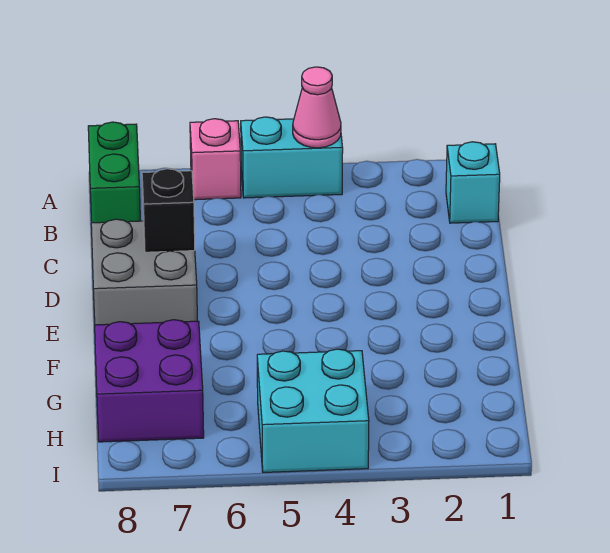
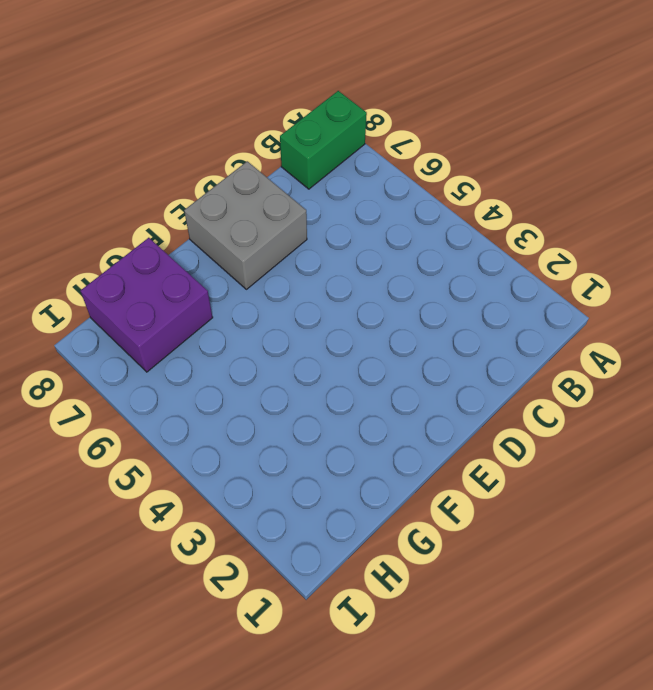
none -> cyan 1x2 brick [241,117,343,198]
none -> pink 1x1 brick [190,119,241,200]

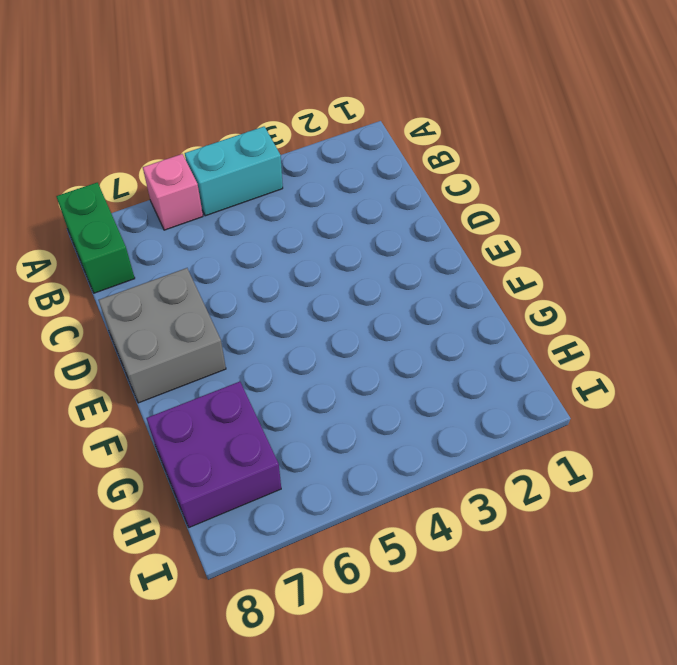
none -> cyan 1x1 brick [446,142,500,223]
none -> cyan 2x2 brick [257,349,369,472]

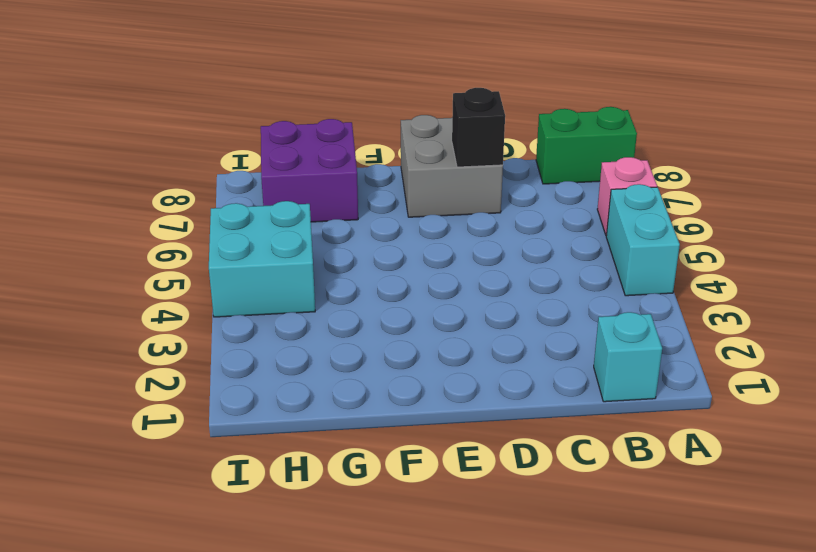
none -> pink 1x1 cone [293,67,341,148]

